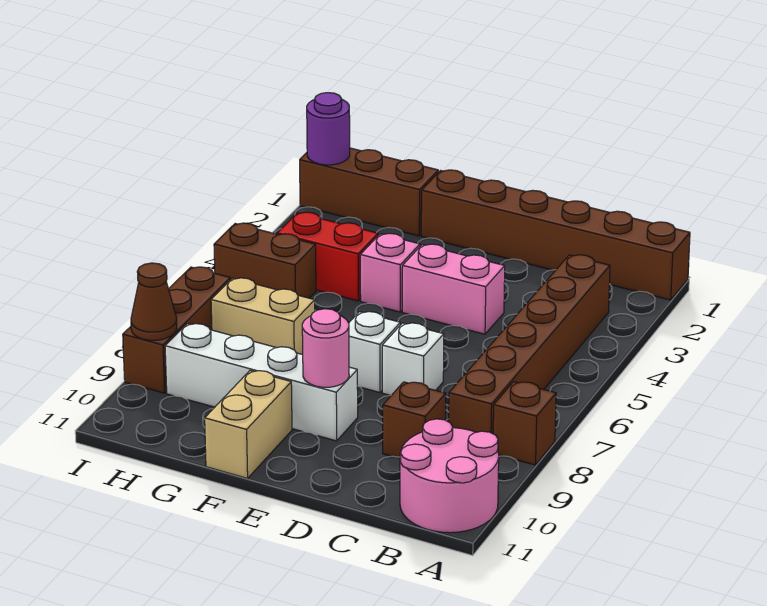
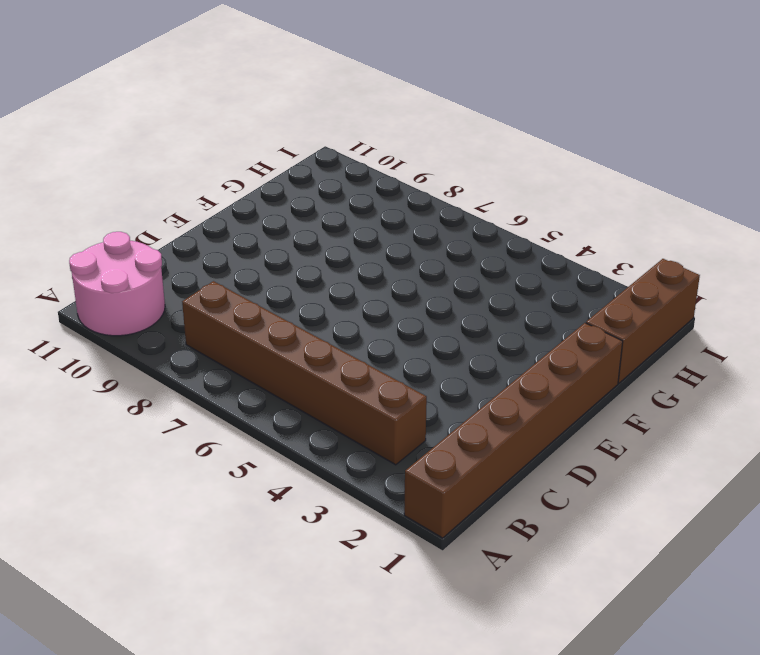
none -> brown 1x1 brick [493,382,556,465]
none -> brown 1x1 brick [383,382,446,457]
none -> pink 1x2 brick [402,244,505,334]

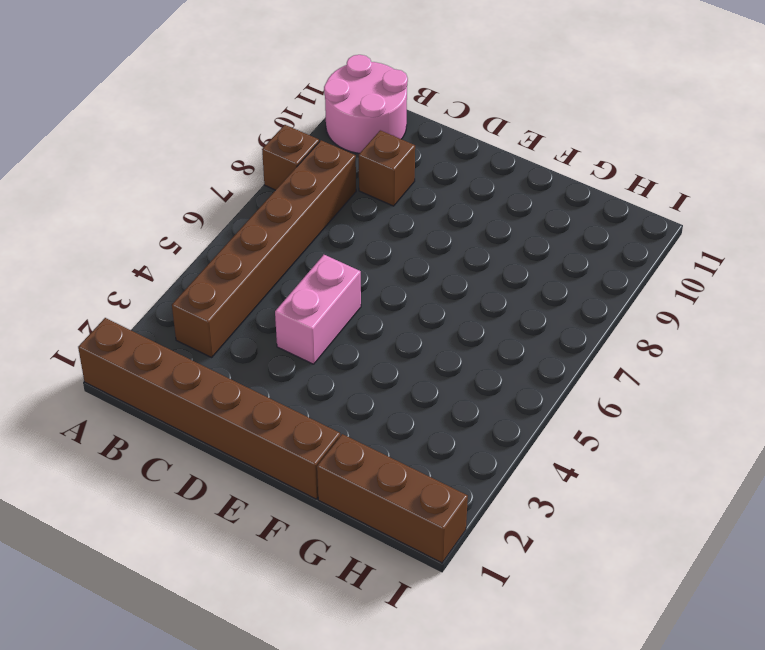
pink 1x2 brick [275,255,361,364] -> pink 1x2 brick turned to [402,244,505,334]
none -> white 1x1 brick [382,323,444,395]
none -> white 1x1 brick [349,312,400,392]
none -> white 1x4 brick [165,324,358,441]

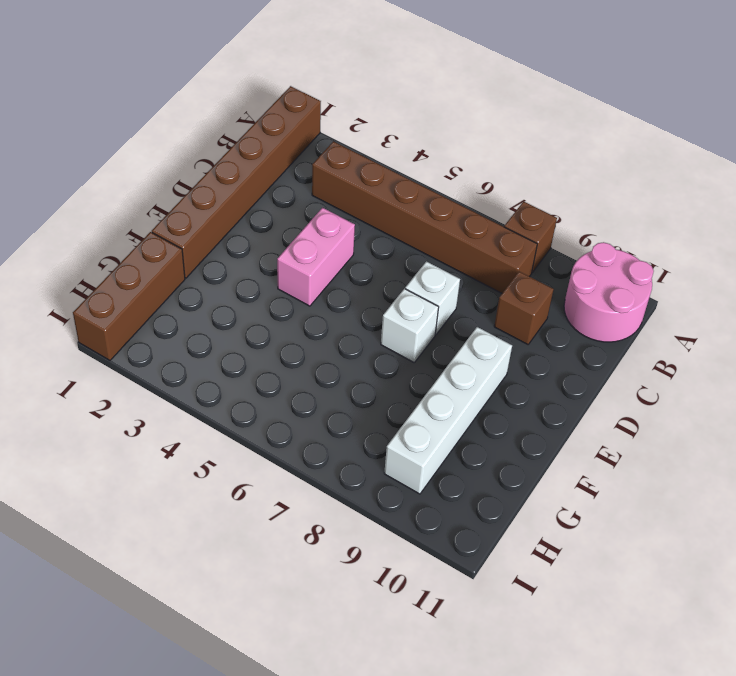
none -> pink 1x1 brick [360,233,420,312]
none -> tan 1x2 brick [205,370,292,478]
none -> red 1x2 brick [277,212,378,301]

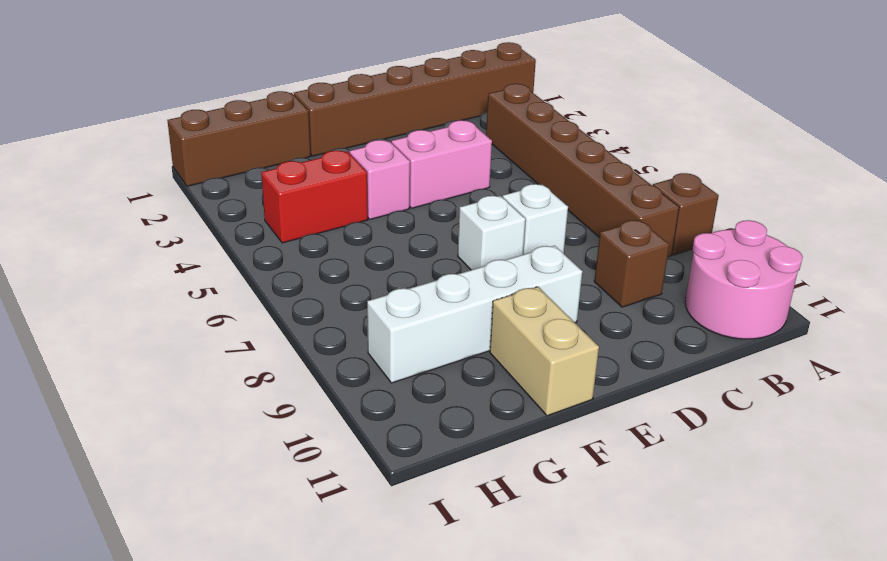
none -> tan 1x2 brick [211,278,315,355]
none -> brown 1x2 brick [214,223,316,298]
none -> brown 1x3 brick [123,267,230,393]

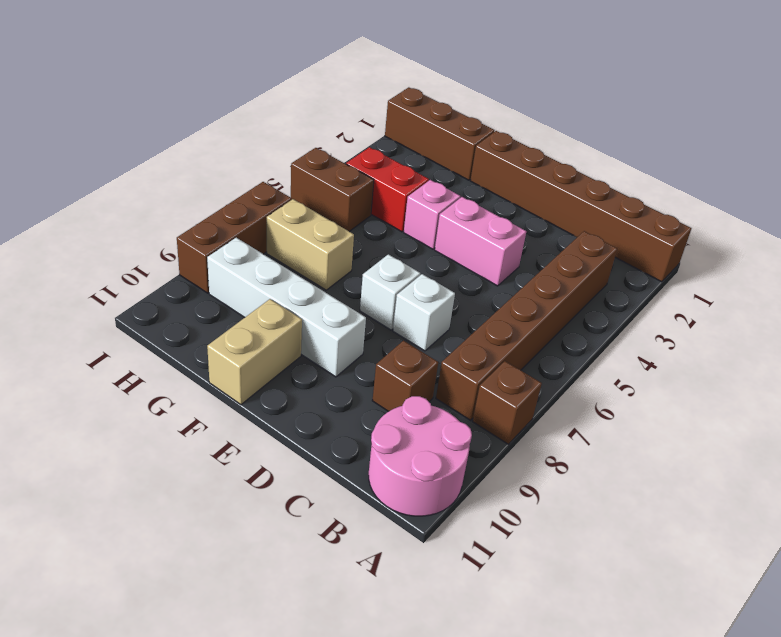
none -> pink 1x1 round brick [302,309,349,387]
none -> purple 1x1 round brick [307,93,350,165]
none -> brown 1x1 cone [131,263,177,340]

